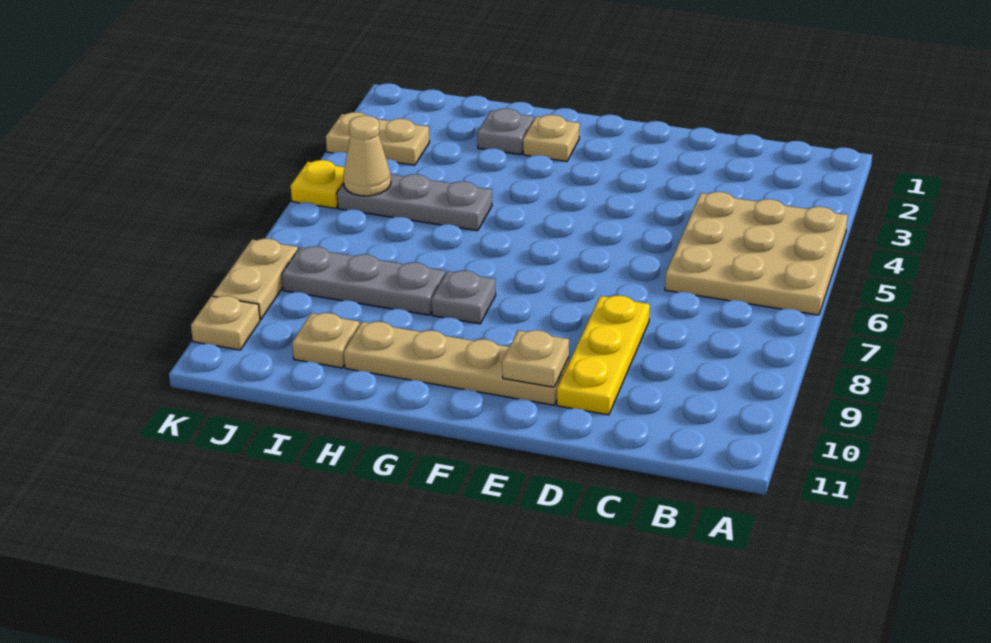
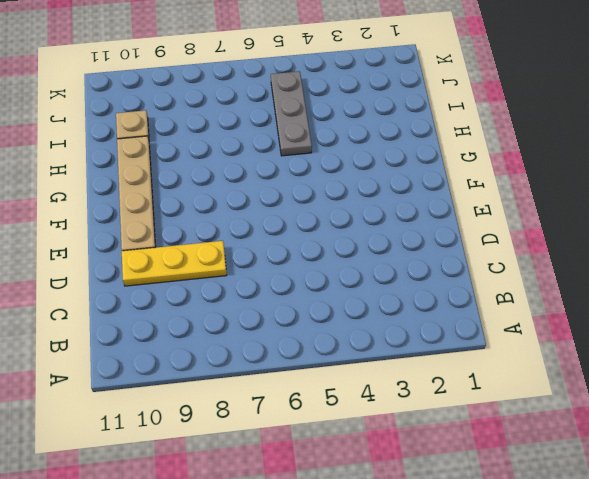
none -> tan 3x3 plate [665,192,848,315]
none -> tan 1x1 plate [523,115,580,161]
none -> grey 1x1 plate [431,271,496,324]

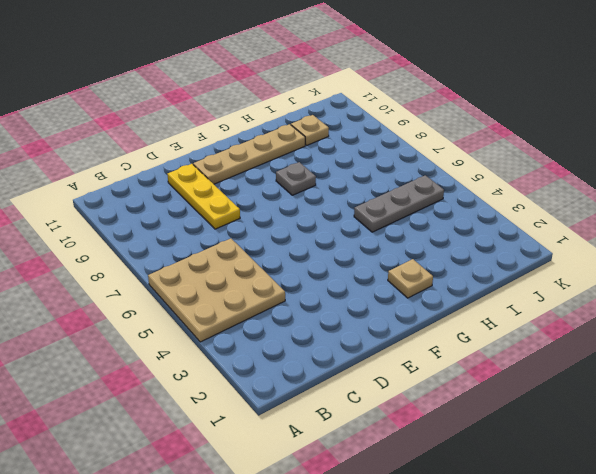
none -> grey 1x1 plate [477,108,534,155]
none -> grey 1x3 plate [282,246,445,315]
none -> tan 1x2 plate [326,112,430,165]

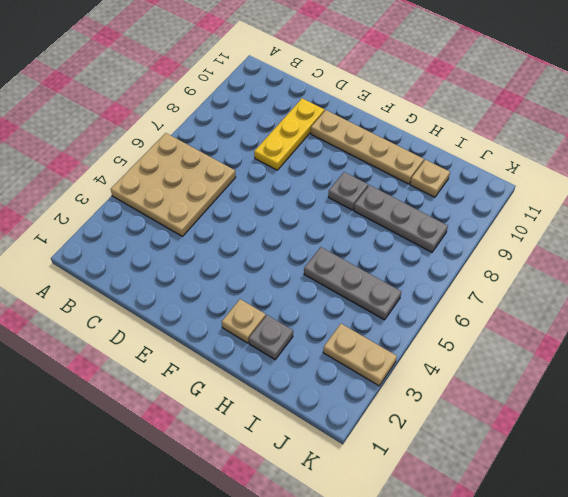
none -> yellow 1x1 plate [291,160,345,208]
none -> tan 1x2 plate [212,239,298,320]
none -> tan 1x1 plate [191,296,260,350]

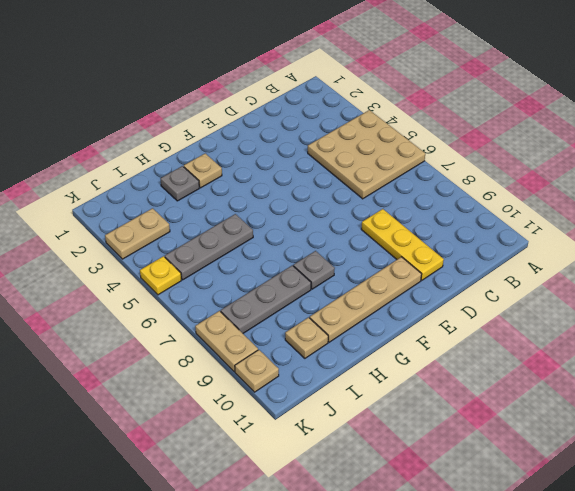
none -> tan 1x1 plate [502,330,569,387]
none -> tan 1x1 cone [343,116,391,196]

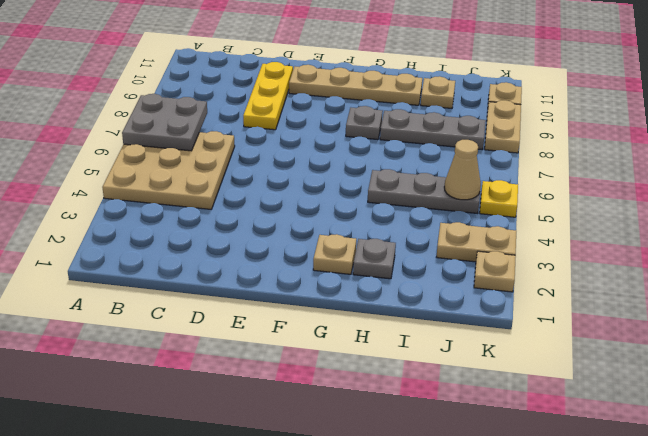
grey 2x2 plate [122,94,207,151] -> none
tan 1x1 plate [474,251,516,292] -> tan 1x1 plate moved to [502,330,569,387]

